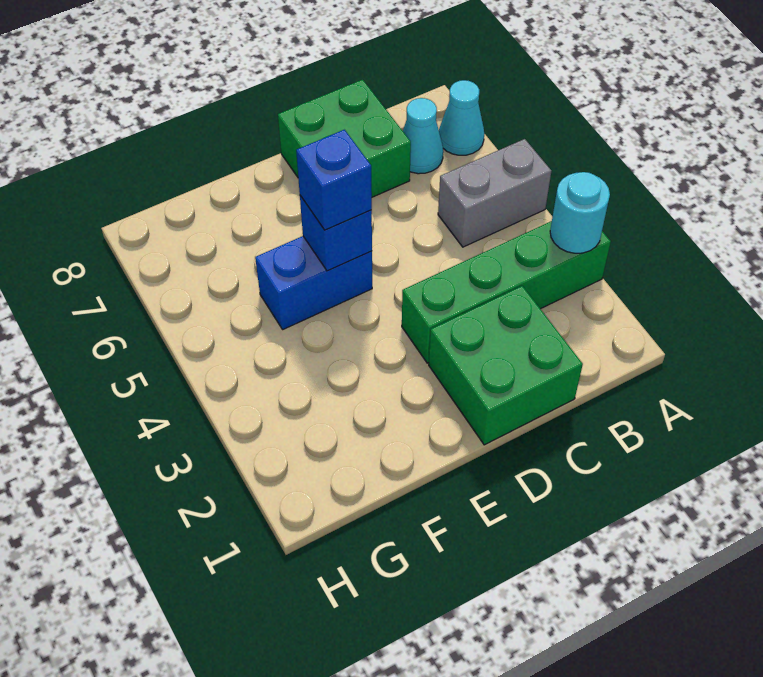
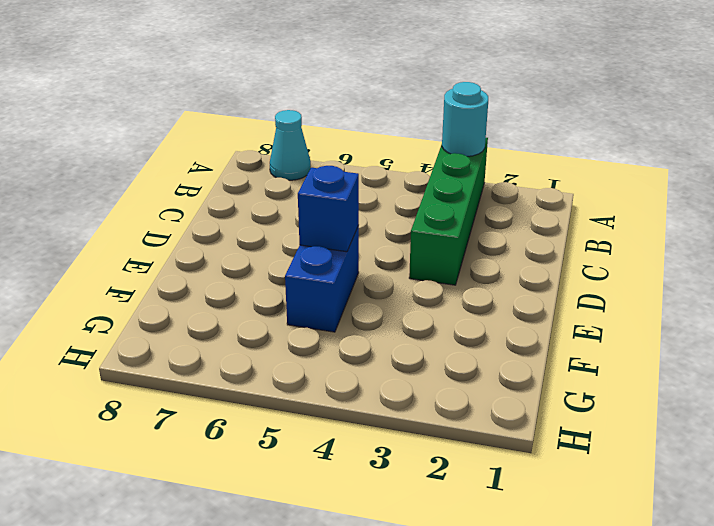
none -> grey 1x2 brick [438,139,551,247]
none -> cyan 1x1 cone [403,98,443,174]

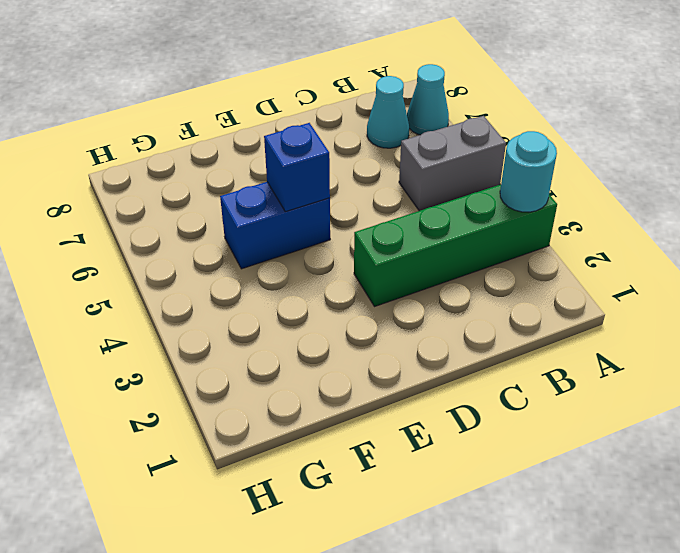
none -> green 2x2 brick [429,286,583,445]
none -> green 2x2 brick [278,80,411,197]

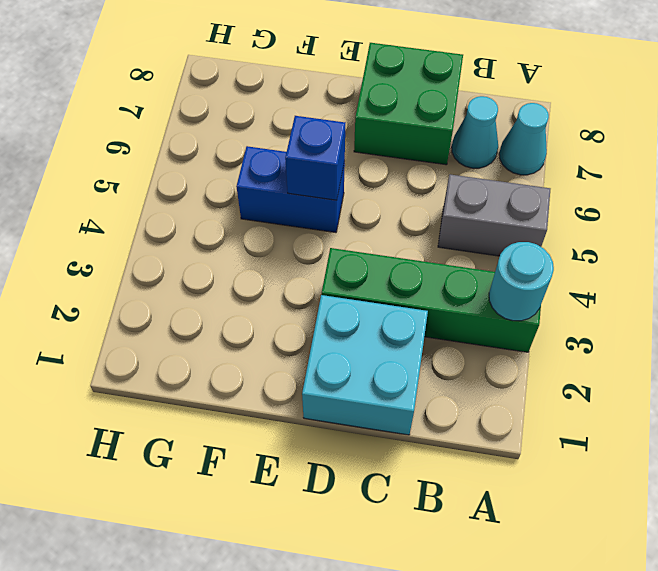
cyan 2x2 brick [302,295,428,435] -> green 2x2 brick [429,286,583,445]
none -> blue 1x1 brick [296,130,372,230]

